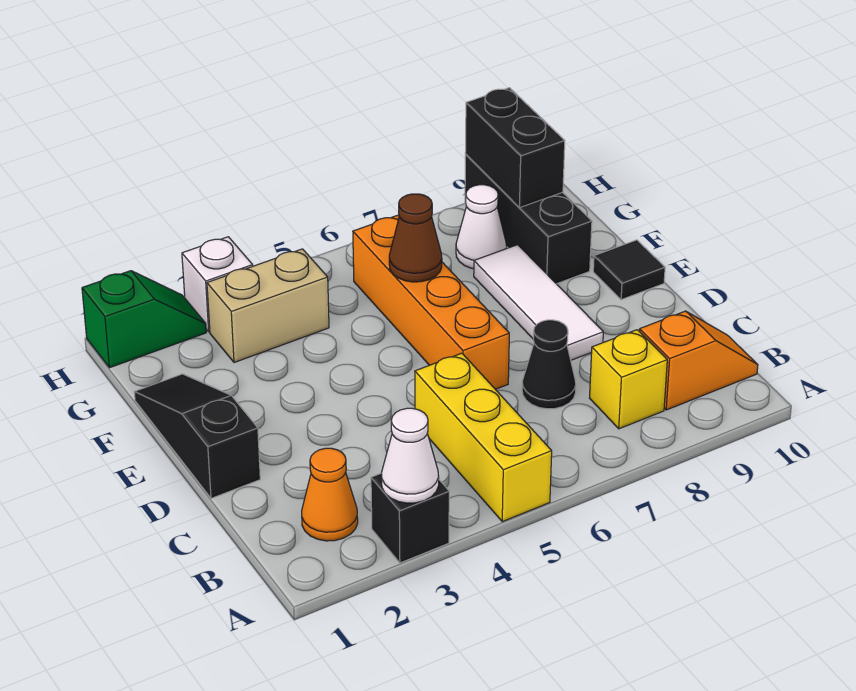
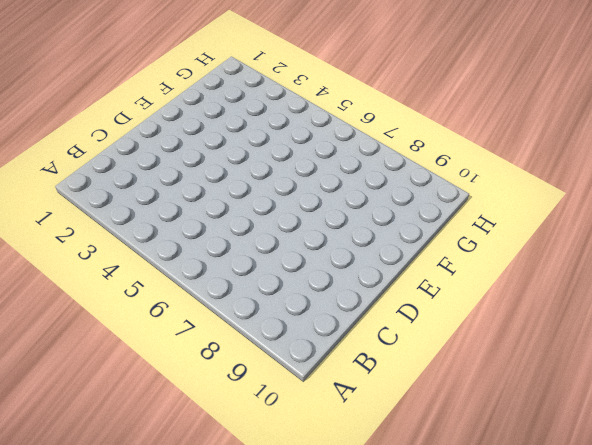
none -> black 1x1 brick [371,474,449,563]
none -> yellow 1x3 brick [415,353,552,522]
none -> orange 1x1 cone [302,448,358,541]

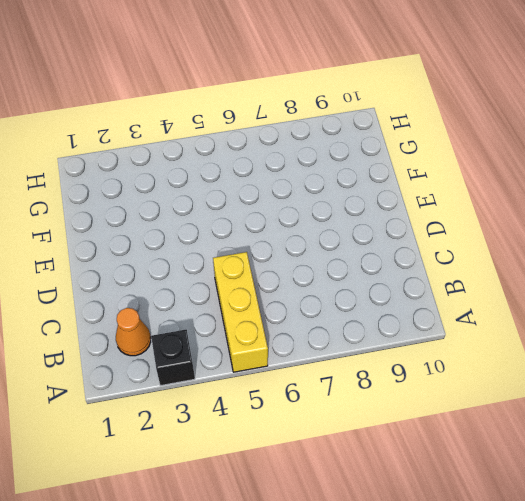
none -> yellow 1x1 brick [590,330,667,429]
none -> orange 1x2 slope [639,311,758,410]
none -> black 1x1 cone [522,320,576,409]

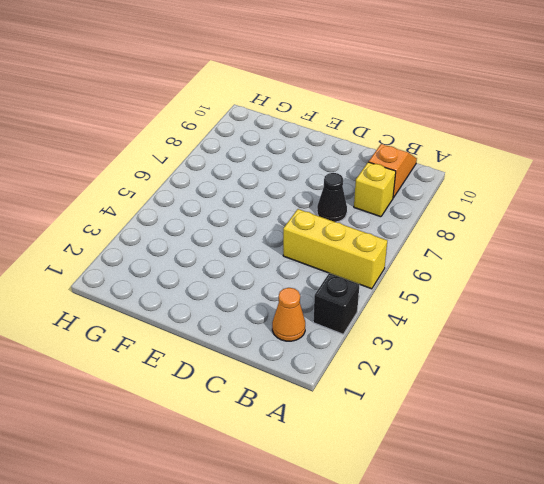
none -> black 1x3 slope [134,374,260,498]
none -> orange 1x4 brick [353,215,509,389]
none -> white 1x3 tile [474,245,603,360]

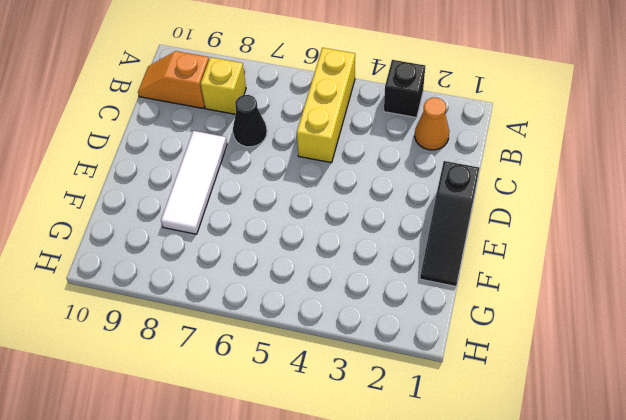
none -> orange 1x4 brick [353,215,509,389]
none -> black 1x1 tile [593,240,665,300]
none -> black 1x3 brick [465,155,592,284]

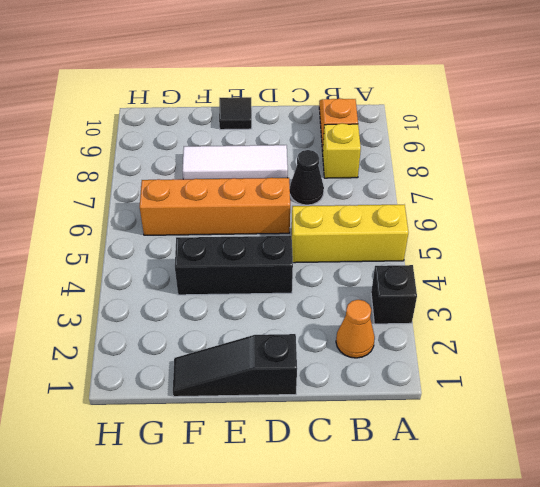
black 1x3 brick [175,236,293,295] -> black 1x3 brick moved to [465,155,592,284]
none -> tan 1x2 brick [207,249,329,363]
none -> white 1x1 cone [456,185,507,269]
none -> green 1x2 slope [82,271,206,368]

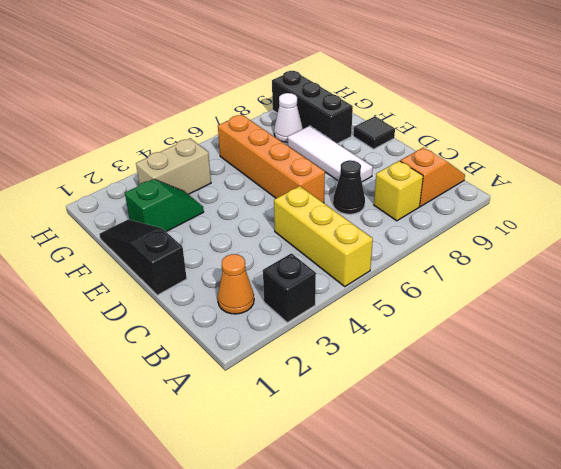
green 1x2 slope [125,179,204,232] -> green 1x2 slope moved to [82,271,206,368]
none -> white 1x1 brick [182,237,253,332]
none -> white 1x1 cone [381,408,439,503]
none -> brown 1x1 cone [389,194,442,282]

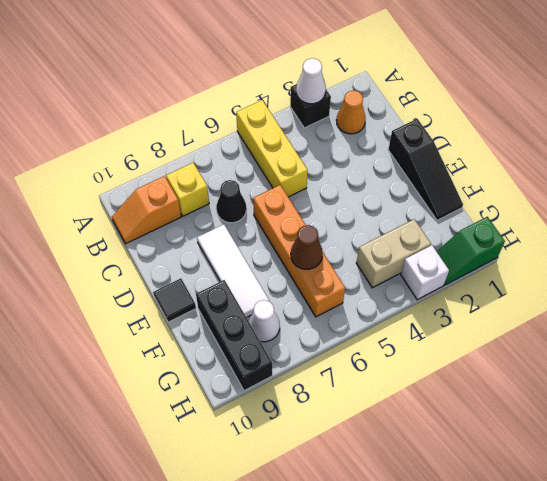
none -> black 1x2 brick [465,88,565,208]

